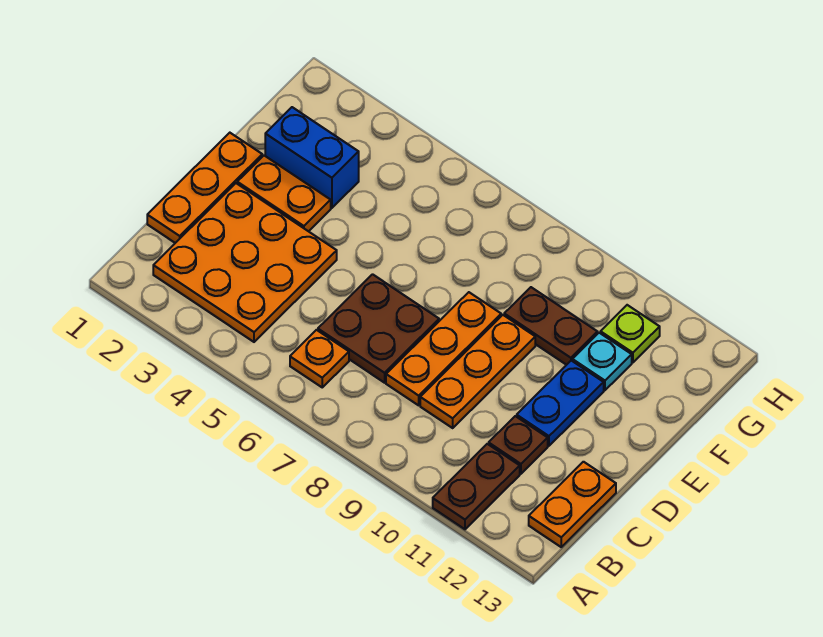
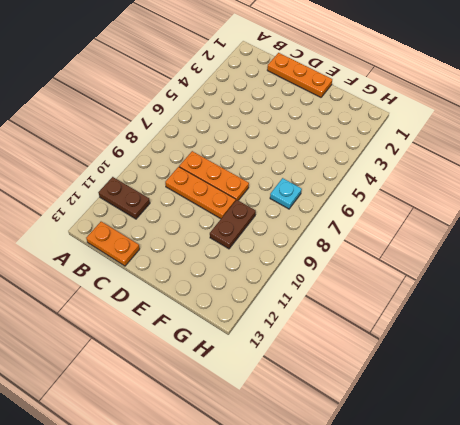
cyan 1x1 plate [270,178,302,209] -> cyan 1x1 plate moved to [573,333,632,390]
none -> orange 3x3 plate [153,183,337,342]
none -> orange 1x1 plate [290,330,349,387]
none -> brown 2x2 plate [318,274,439,383]

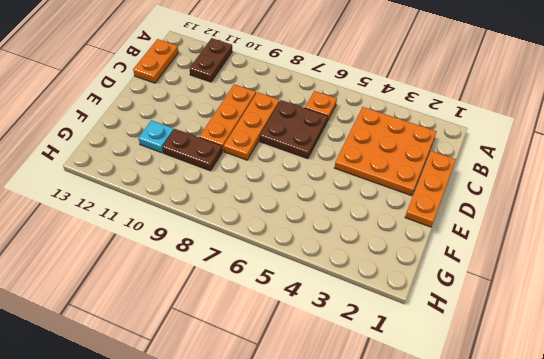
none -> brown 1x1 plate [489,416,548,474]
none -> blue 1x2 plate [517,361,604,446]
none -> orange 1x2 plate [237,156,331,231]

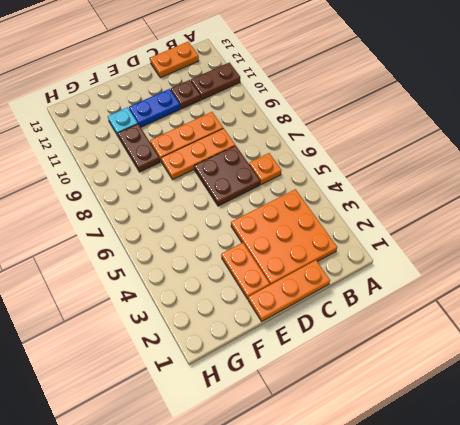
none -> blue 1x2 brick [265,107,359,208]
none -> lime 1x1 plate [600,305,660,363]

